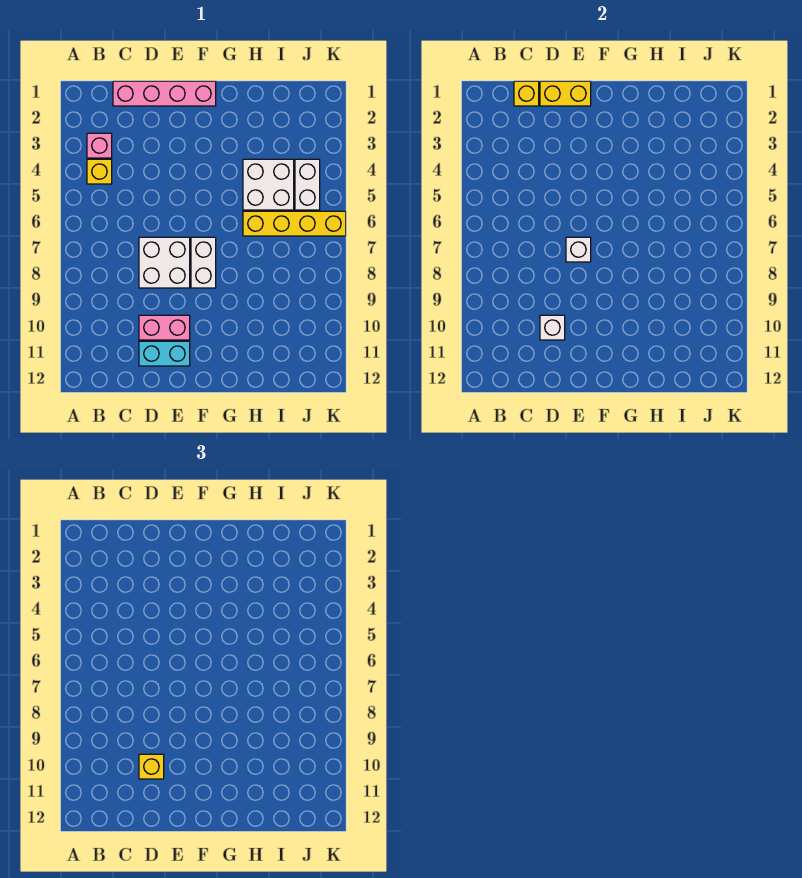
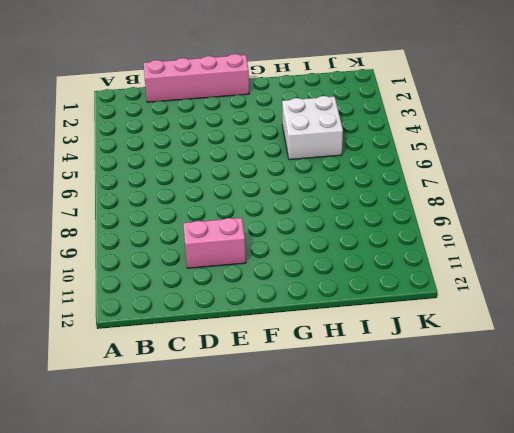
none -> pink 1x1 brick [87,133,112,158]
none -> yellow 1x1 brick [87,159,112,184]
none -> white 2x2 brick [139,237,190,288]

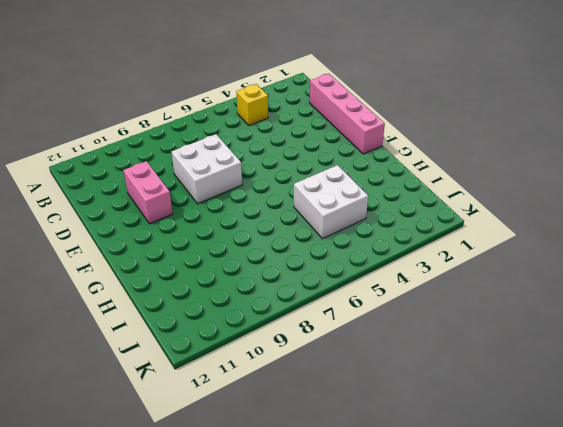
none -> pink 1x1 brick [87,133,112,158]
none -> cyan 1x2 brick [139,341,190,366]
none -> white 1x2 brick [191,237,216,288]

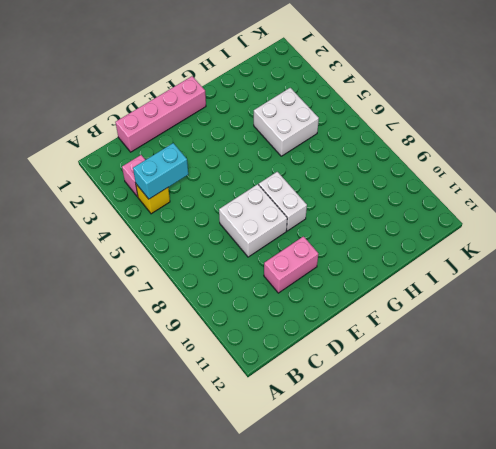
cyan 1x2 brick [133,143,188,199] -> cyan 1x2 brick moved to [139,341,190,366]
none -> yellow 1x4 brick [243,211,346,236]
none -> white 1x2 brick [295,159,320,210]
none -> yellow 1x1 brick [514,81,539,106]

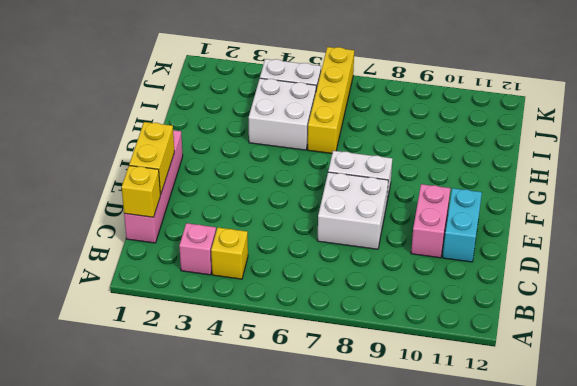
none -> white 1x1 brick [540,315,565,340]
none -> white 1x1 brick [566,237,591,262]
none -> yellow 1x1 brick [139,754,164,779]

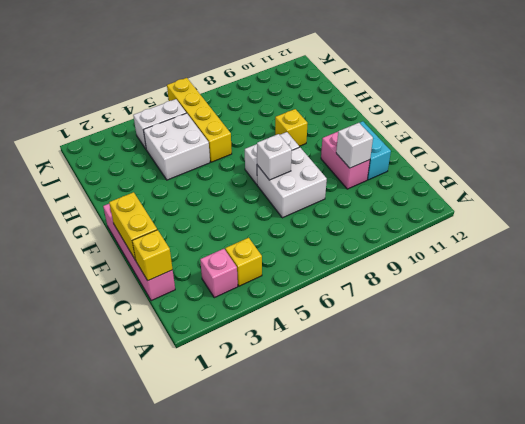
yellow 1x1 brick [275,109,308,146] -> yellow 1x1 brick moved to [139,754,164,779]

